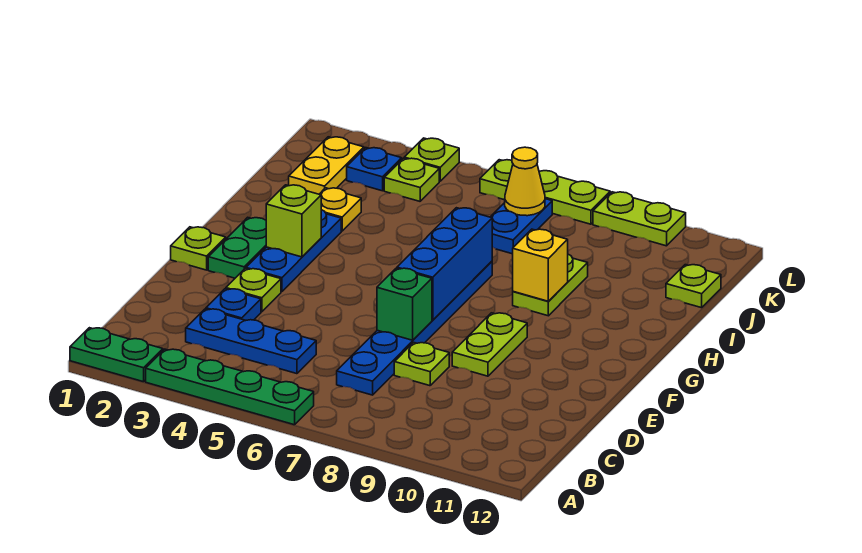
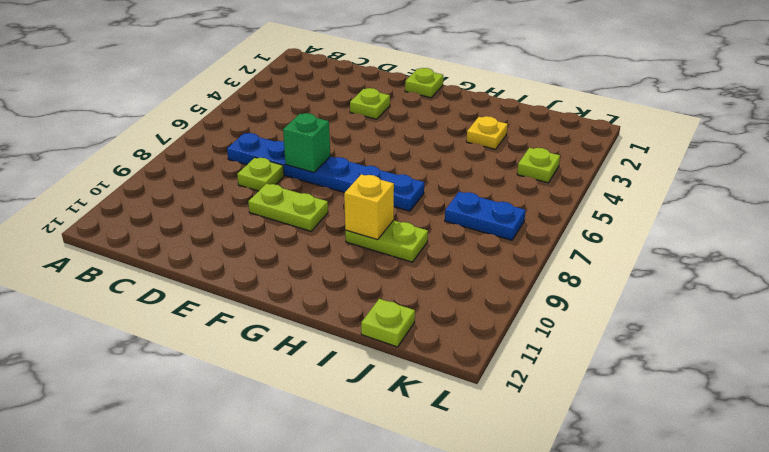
none -> green 1x2 plate [70,328,163,382]
none -> green 1x4 plate [146,349,314,425]
none -> blue 1x3 plate [186,309,316,374]

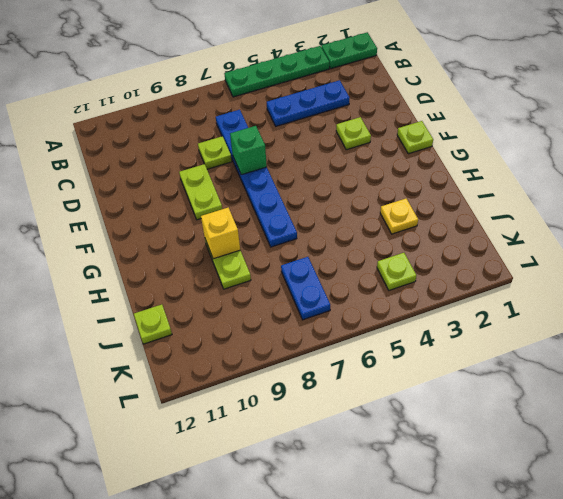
none -> blue 1x1 plate [206,289,261,320]
none -> green 1x2 plate [208,217,266,278]
none -> blue 1x3 plate [246,210,341,292]

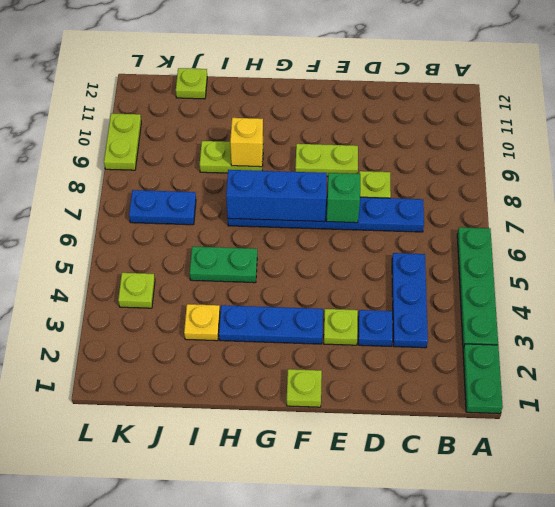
green 1x2 plate [190,247,257,283] -> green 1x2 plate moved to [208,217,266,278]
none -> yellow 1x2 plate [289,137,364,194]
none -> blue 1x1 plate [347,148,402,191]
none -> lime 1x1 plate [404,138,459,181]

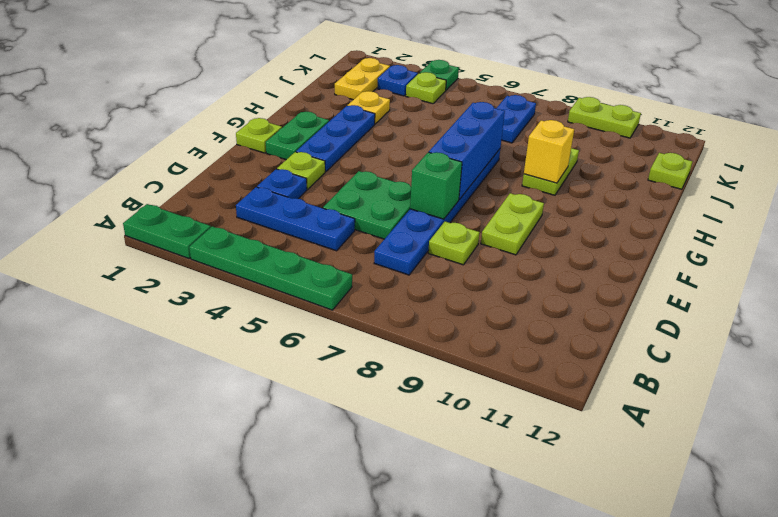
green 2x2 plate [323,171,411,239] -> none
green 1x1 plate [420,60,459,90] -> lime 1x1 plate [404,138,459,181]
none -> lime 1x3 plate [480,160,610,224]
none -> lime 1x1 brick [266,185,321,257]
none -> yellow 1x1 cone [505,147,545,216]

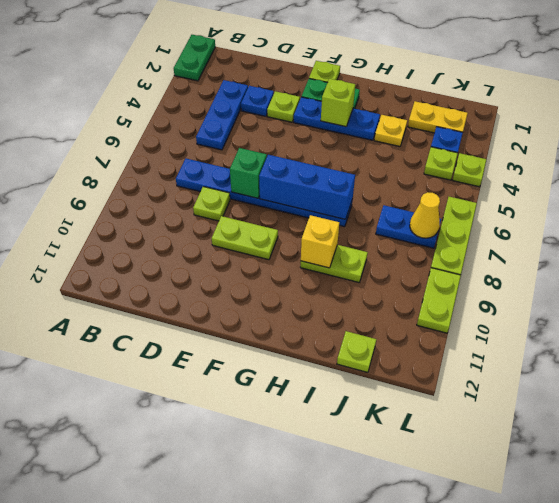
none -> green 1x4 plate [146,349,314,425]

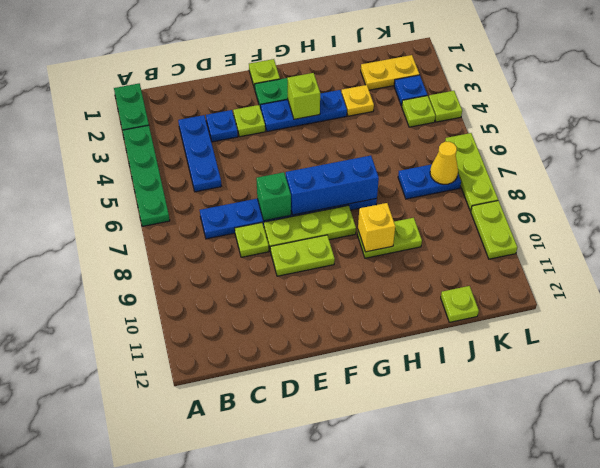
lime 1x3 plate [264,205,356,251] -> none

